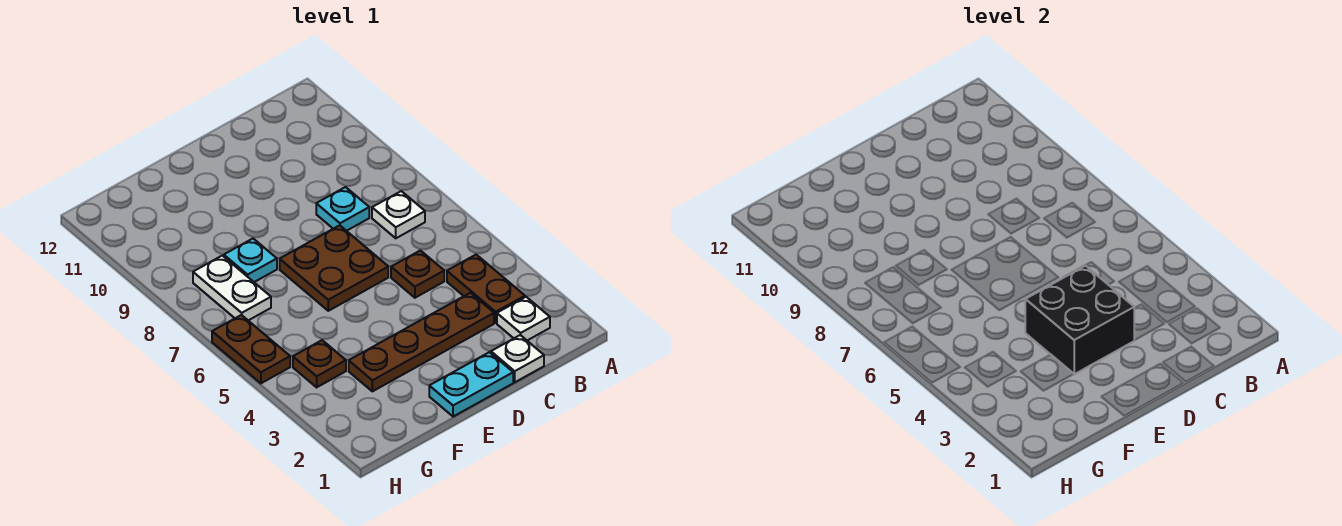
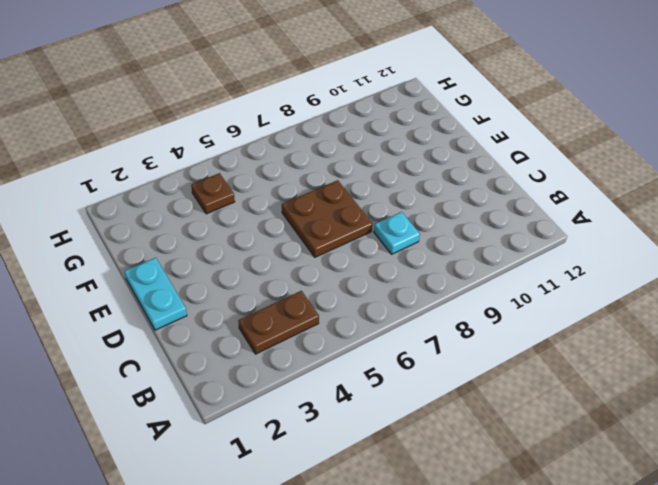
none -> white 1x1 plate [497,297,550,340]
none -> white 1x1 plate [372,191,425,238]
none -> white 1x1 plate [491,335,544,382]

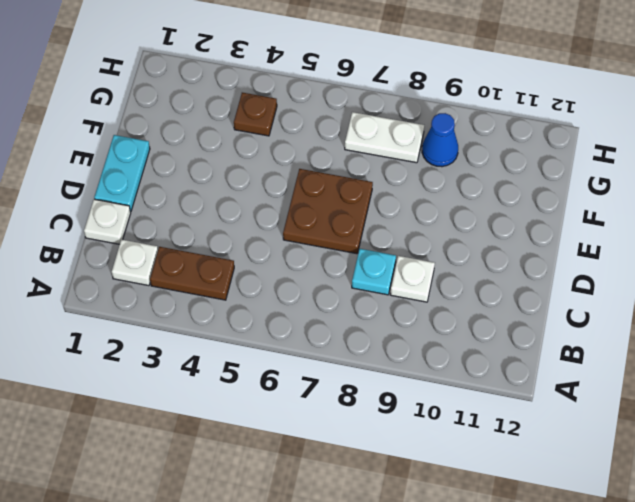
white 1x1 plate [390,256,435,302] -> white 1x1 plate moved to [372,191,425,238]
blue 1x1 cone [422,113,458,167] -> none
none -> brown 1x4 plate [349,293,494,391]
none -> brown 1x1 plate [391,251,444,298]
none -> cyan 1x1 plate [224,239,277,282]

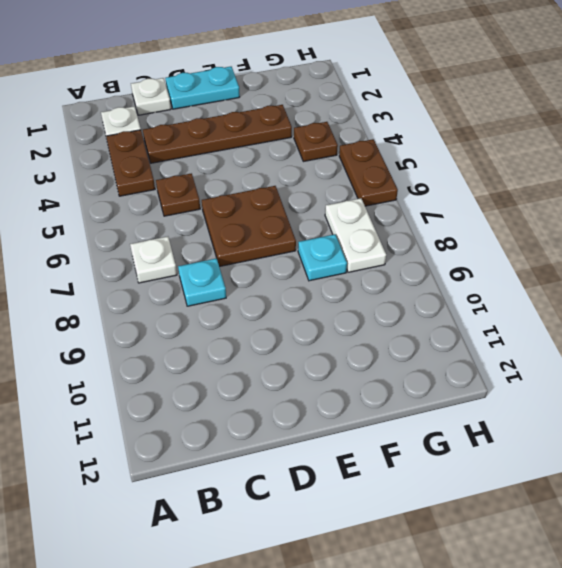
none -> black 2x2 brick [1025,266,1134,374]

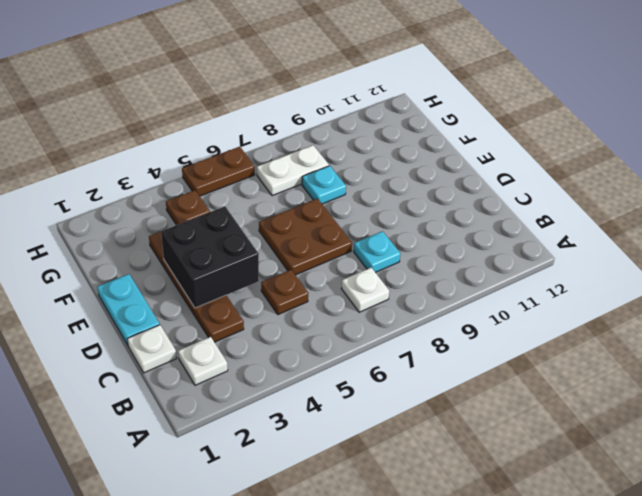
none -> brown 1x2 plate [447,255,525,323]

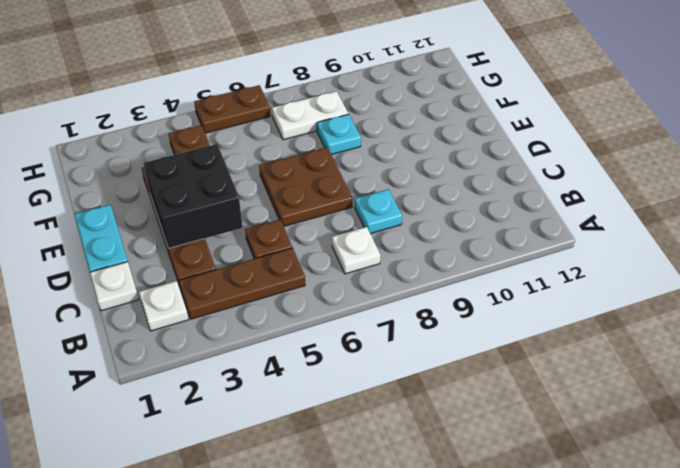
brown 1x3 plate [179,248,305,319] -> brown 1x2 plate [447,255,525,323]

